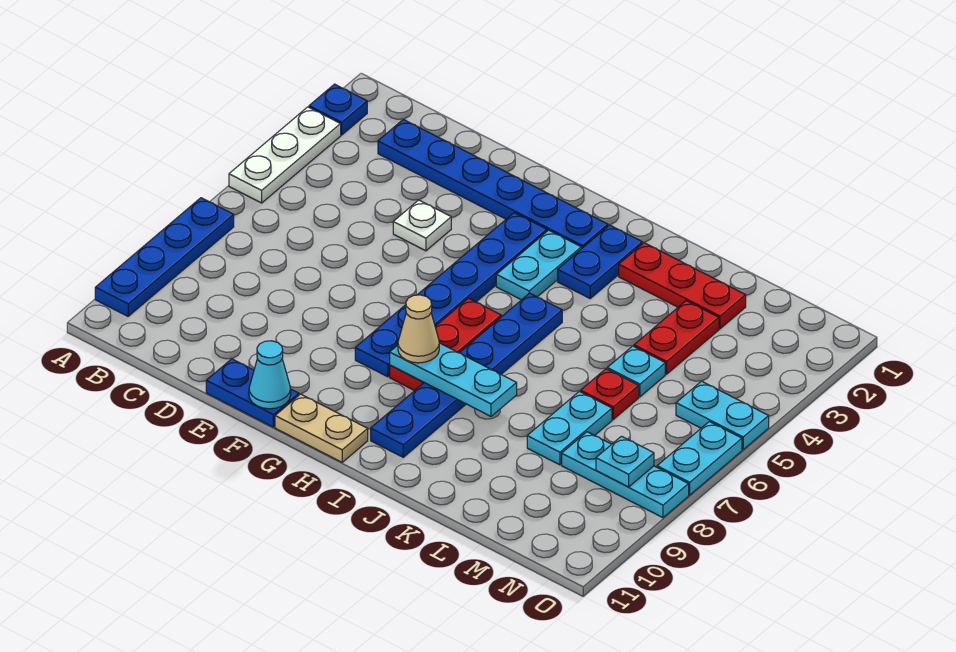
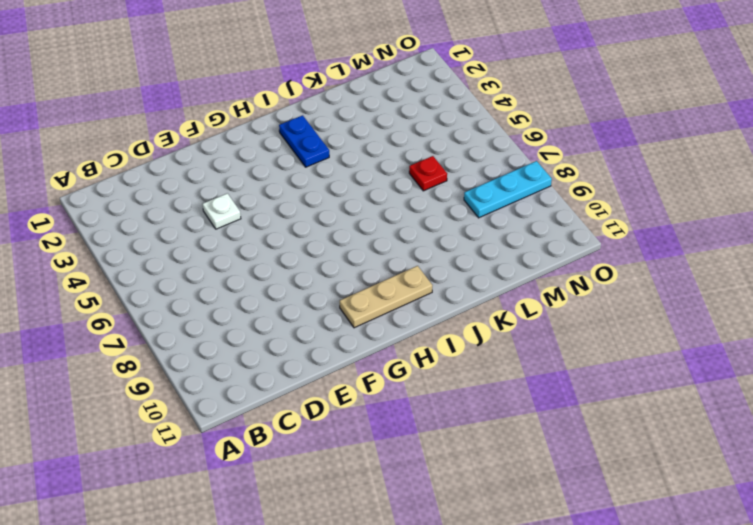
tan 1x3 plate [340,266,432,328] -> blue 1x6 plate [371,293,562,457]
none -> blue 1x1 plate [309,84,367,135]
none -> white 1x3 plate [229,107,341,203]
none -> blue 1x4 plate [95,198,234,316]

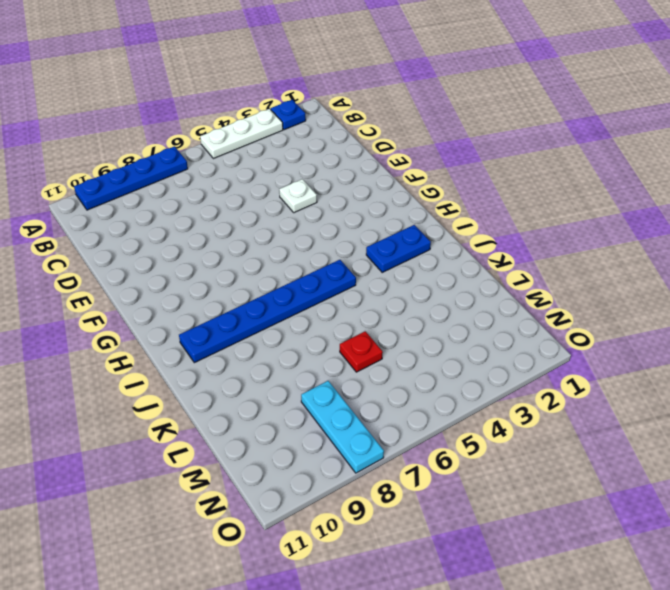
none -> blue 1x6 plate [378,119,608,249]
none -> blue 1x2 plate [206,359,299,427]
none -> blue 1x6 plate [355,213,547,377]

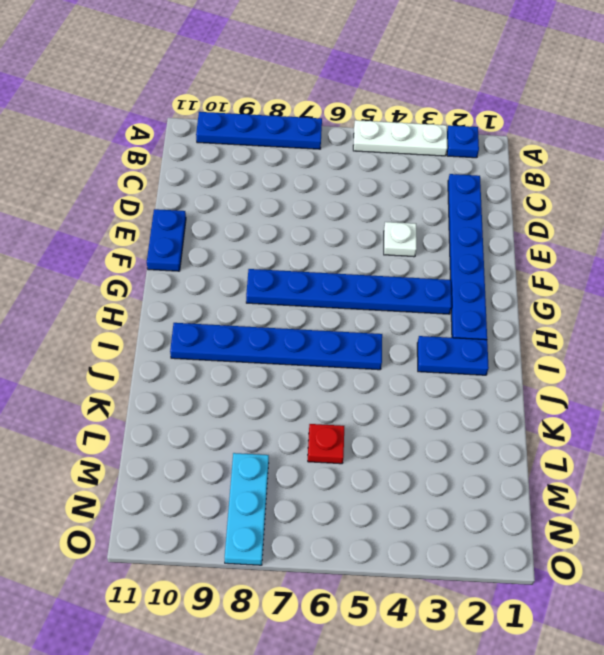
none -> tan 1x2 plate [275,394,368,462]
none -> cyan 1x2 plate [496,230,581,300]
none -> red 1x3 plate [390,298,501,391]

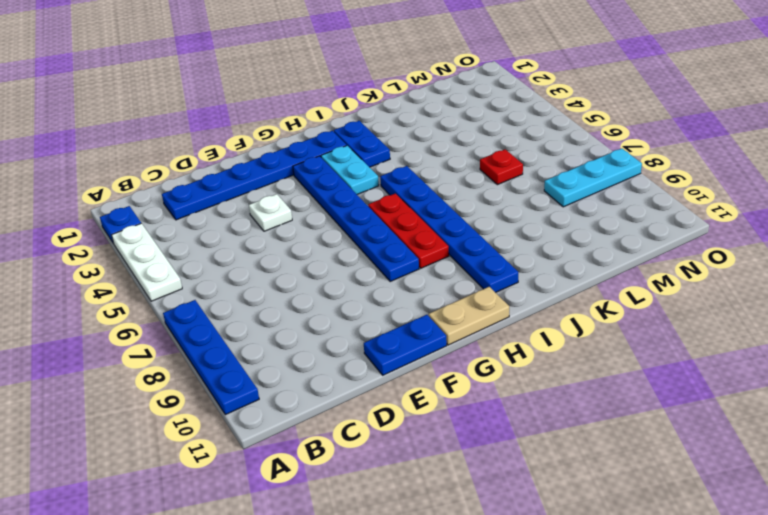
none -> red 1x3 plate [619,243,746,329]
none -> red 1x2 plate [634,301,719,374]
none -> cyan 1x1 plate [607,346,665,397]

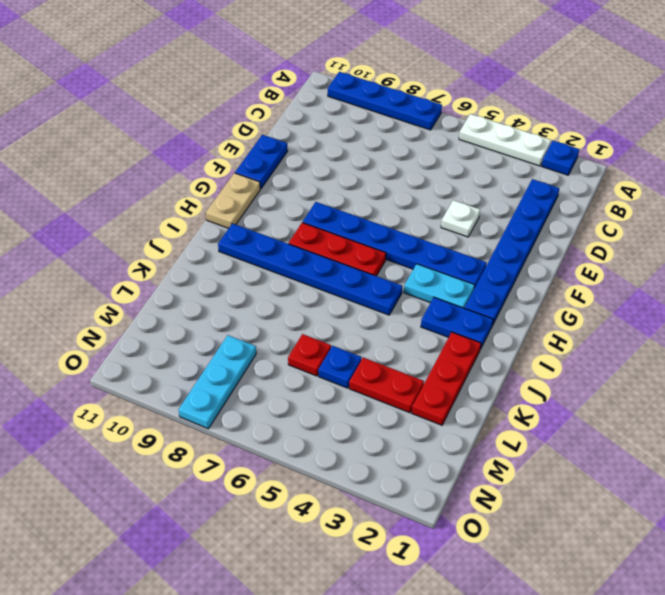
blue 1x1 plate [318,346,362,388] -> cyan 1x1 plate [607,346,665,397]
none -> cyan 1x2 plate [527,391,612,465]
none -> cyan 1x2 plate [676,381,769,449]
none -> cyan 1x2 plate [657,422,742,495]

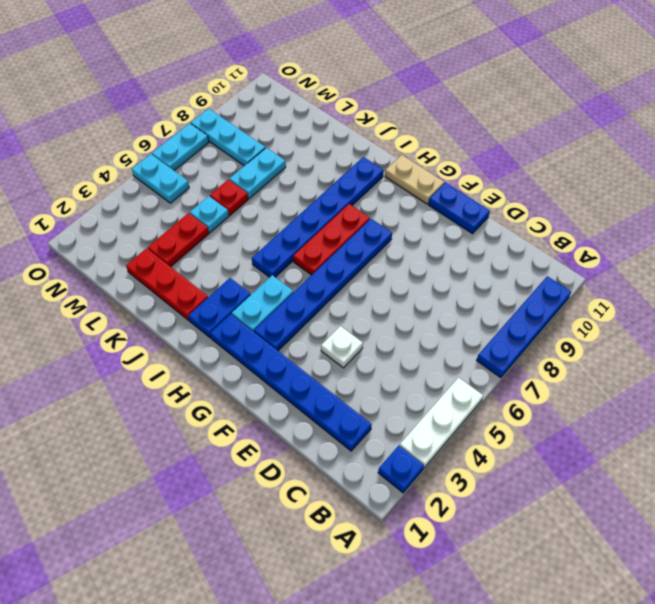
none -> cyan 1x1 cone [249,341,291,409]
none -> cyan 1x3 plate [390,343,517,416]
none -> cyan 1x1 plate [596,436,654,487]

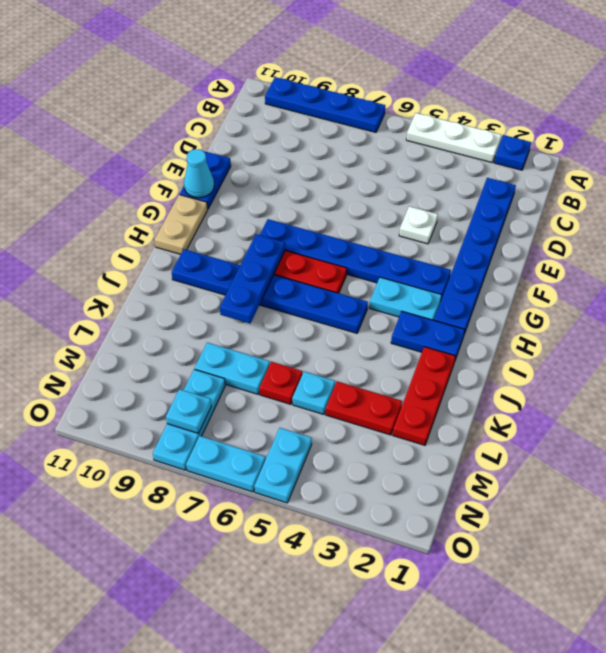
blue 1x3 plate [220,234,285,323] -> cyan 1x3 plate [390,343,517,416]
none -> tan 1x1 cone [398,295,439,363]

